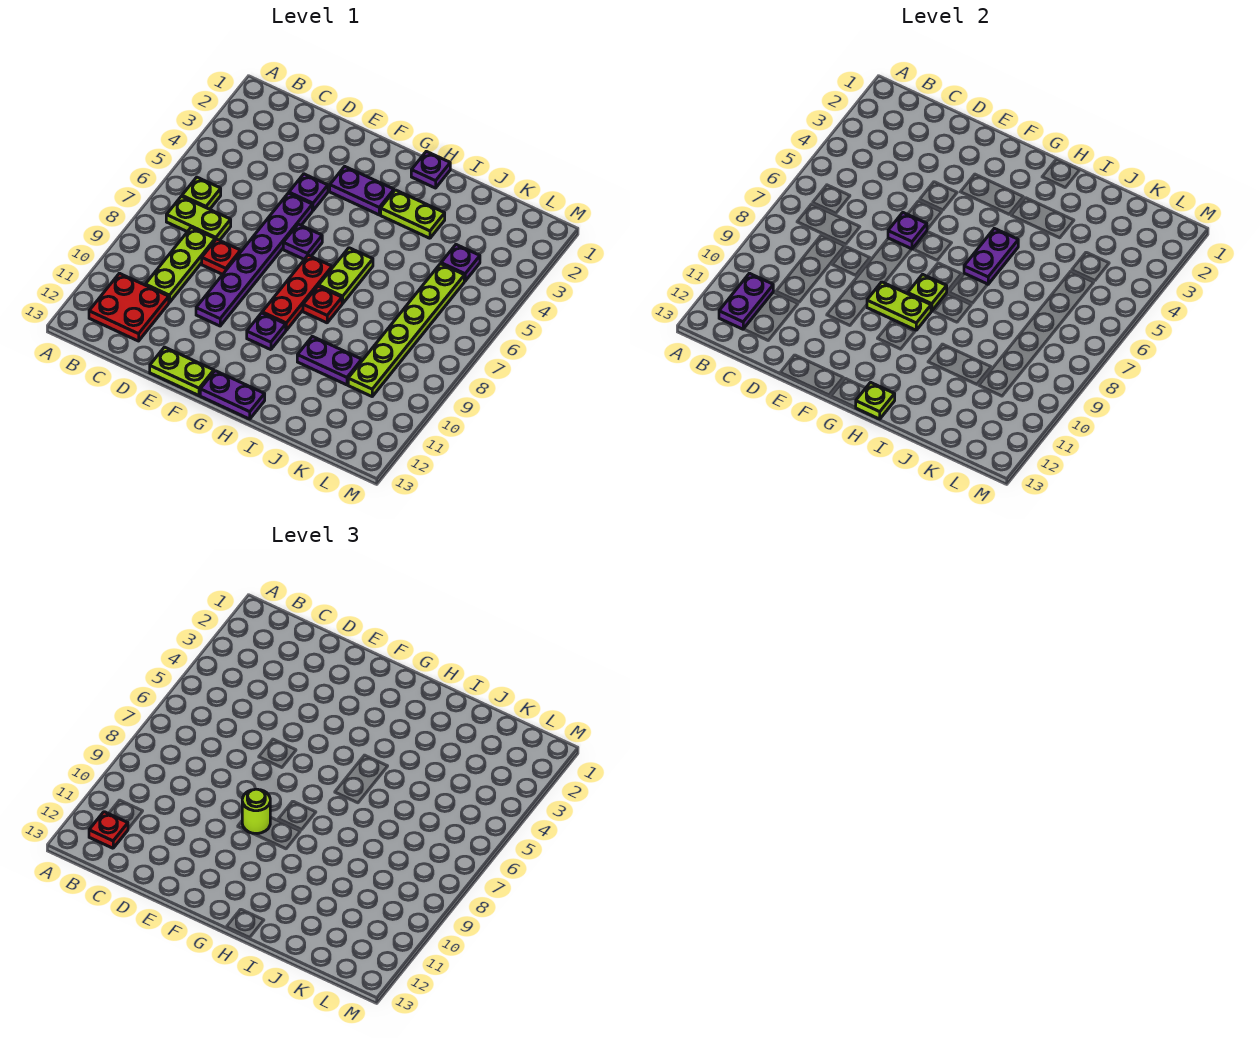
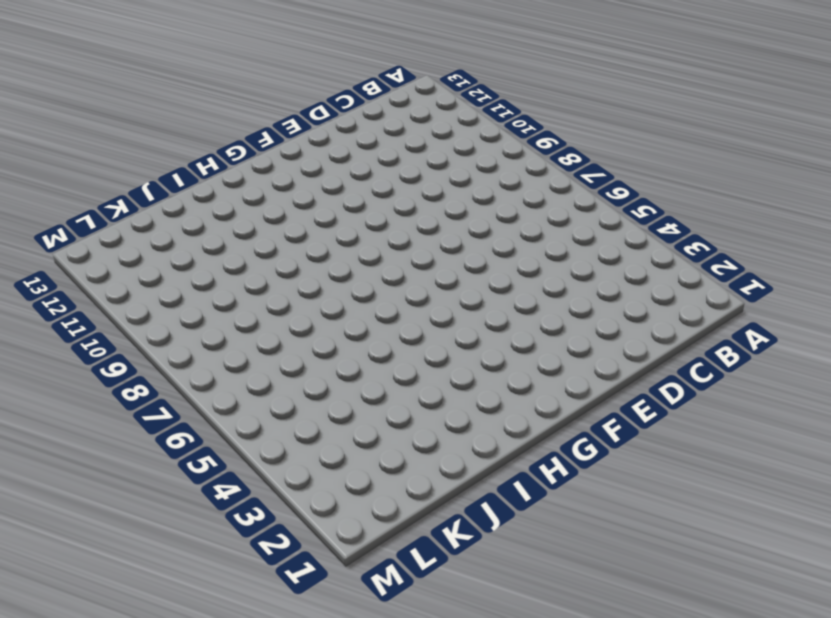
none -> lime 1x1 plate [182,177,221,209]
none -> lime 1x2 plate [166,196,231,240]
none -> red 2x2 plate [89,273,169,341]

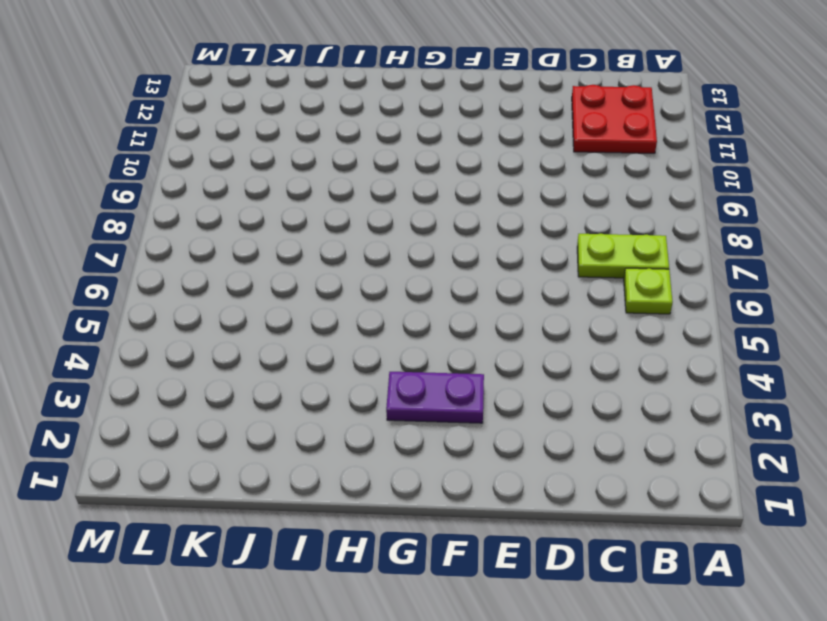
none -> lime 1x3 plate [145,227,215,303]
none -> red 1x1 plate [202,239,241,274]
none -> purple 1x1 plate [289,174,328,211]

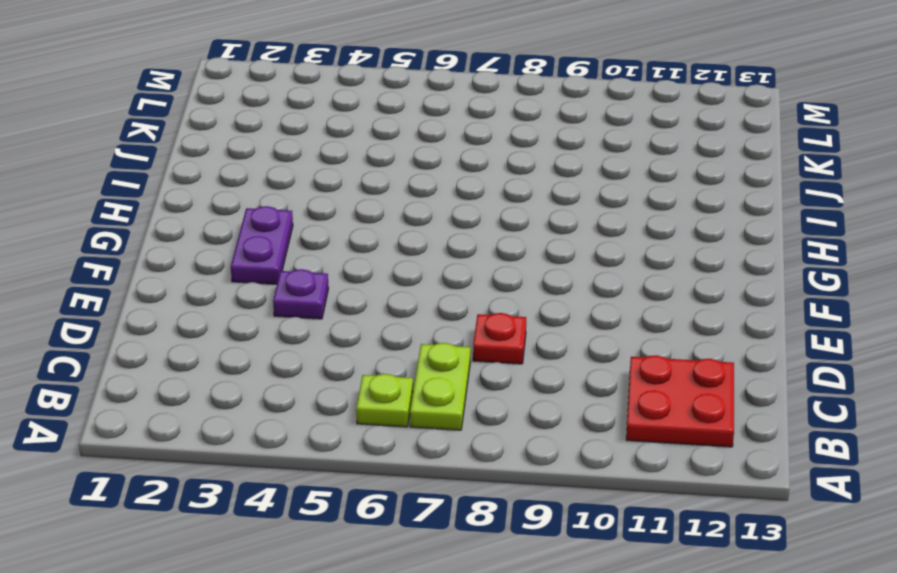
none -> lime 1x3 plate [145,227,215,303]
none -> purple 1x6 plate [196,193,312,326]
none -> lime 1x2 plate [150,347,214,396]

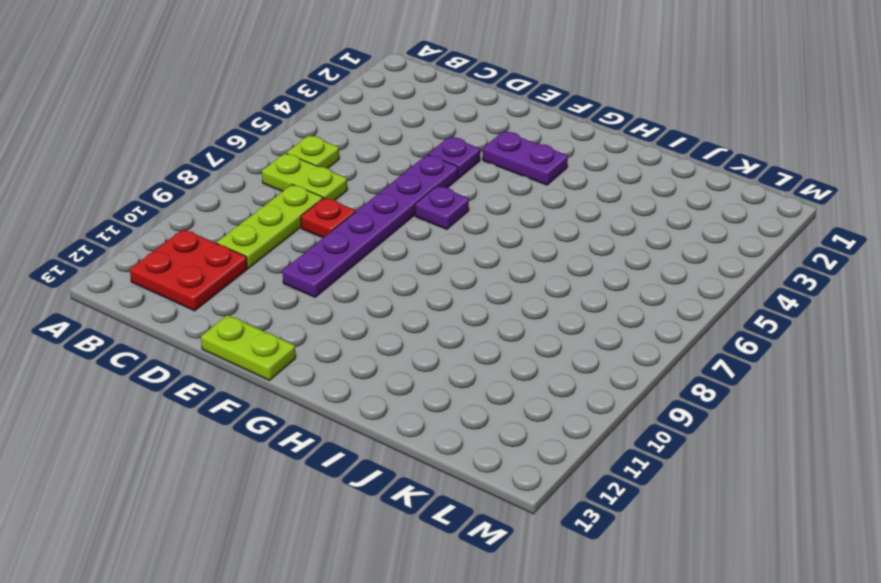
none -> red 1x3 plate [262,255,332,330]
none -> purple 1x1 plate [247,313,286,350]
none -> purple 1x2 plate [200,371,265,419]

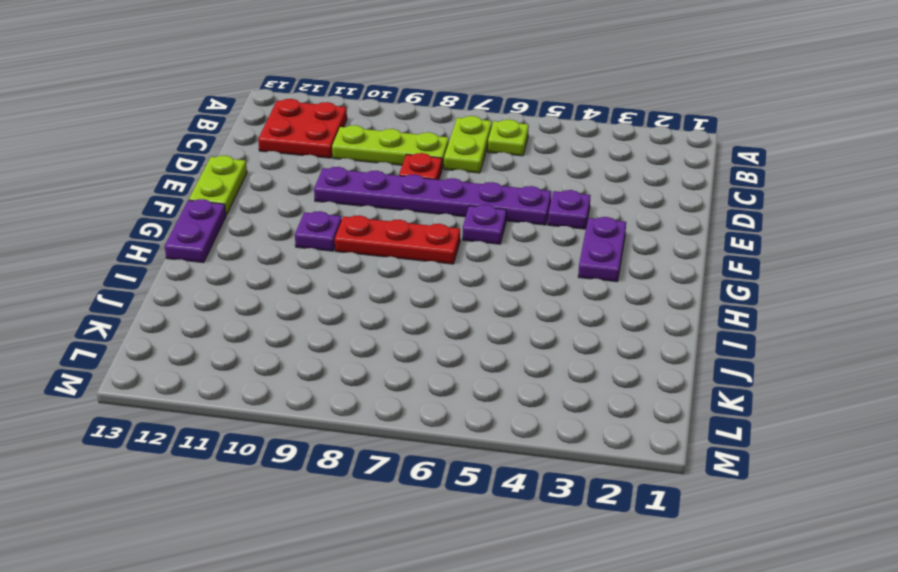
none -> purple 1x1 plate [411,151,450,188]
none -> lime 1x2 plate [381,190,445,238]
none -> lime 1x2 plate [319,248,373,304]

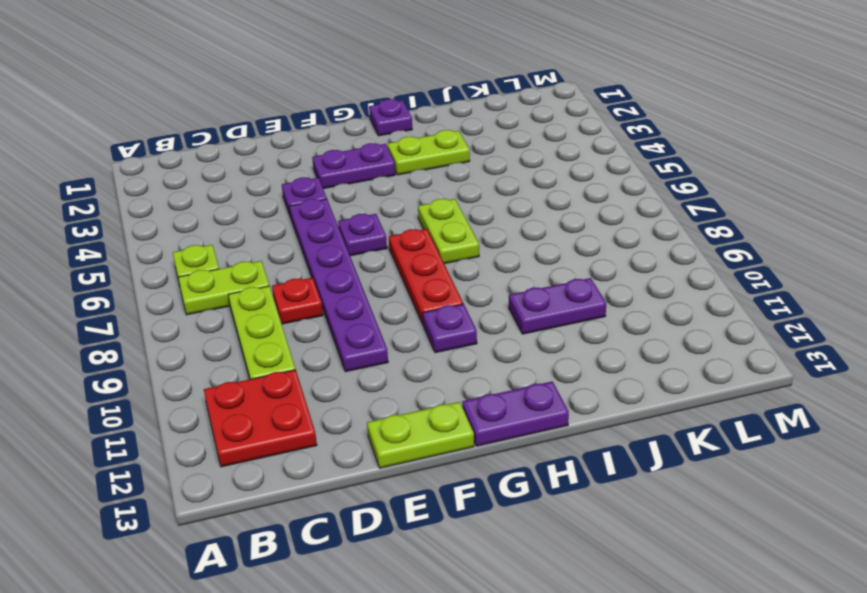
none -> red 1x1 plate [303,286,342,323]
none -> purple 1x1 plate [441,245,480,281]
none -> lime 1x6 plate [348,264,464,396]

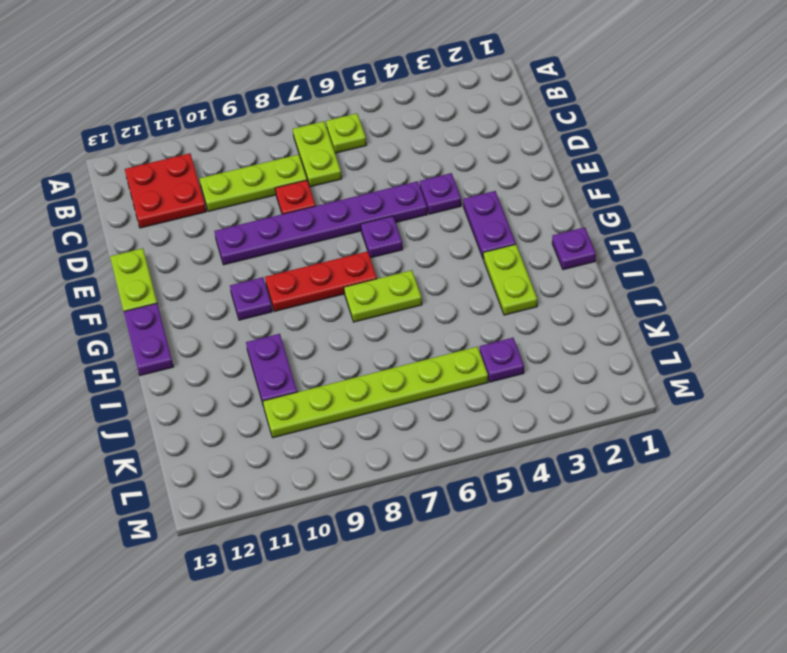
none -> red 1x1 plate [303,286,342,323]
none -> purple 1x2 plate [719,273,773,329]
none -> purple 1x1 plate [888,213,927,249]

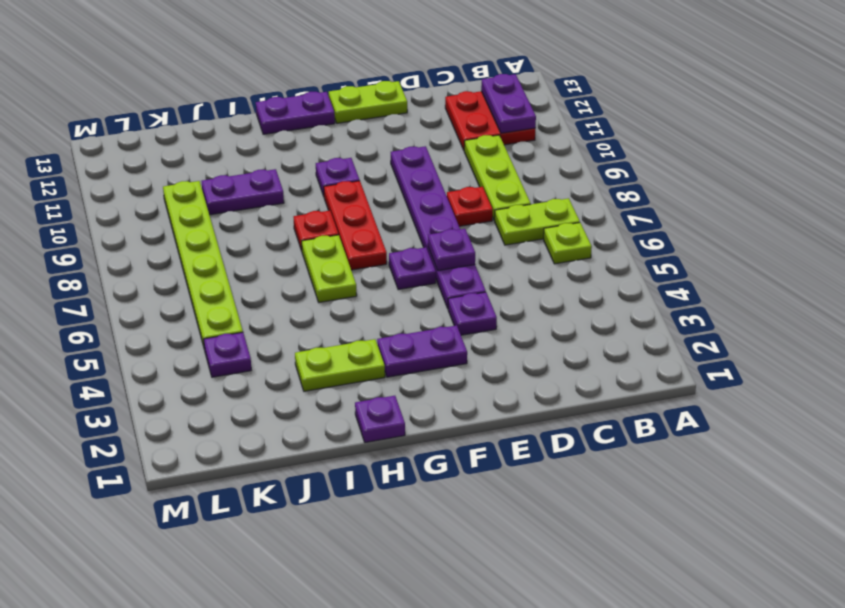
none -> lime 1x2 plate [867,282,931,330]
none -> lime 1x1 plate [908,274,947,311]
none -> purple 1x2 plate [964,228,1018,284]

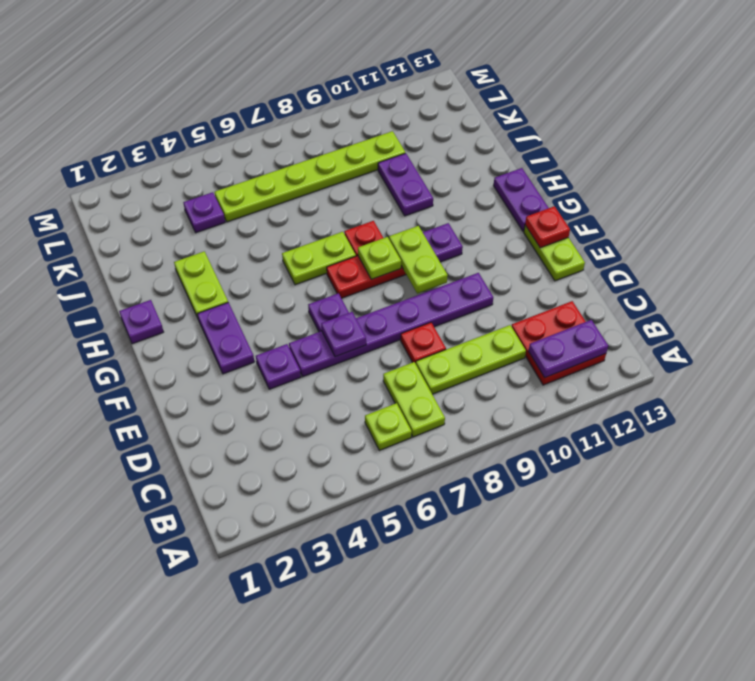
red 1x1 plate [525,206,570,248] -> red 1x1 plate moved to [89,812,128,848]
none -> purple 1x2 plate [964,228,1018,284]
none -> lime 1x1 plate [855,382,895,419]
none -> lime 1x1 round brick [242,789,270,834]

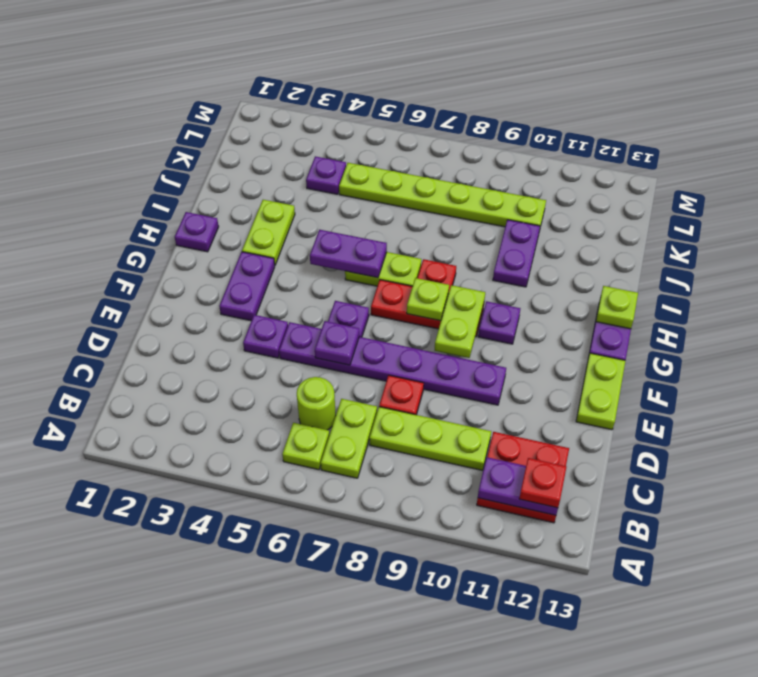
lime 1x1 round brick [297,377,336,430] -> lime 1x1 round brick moved to [242,789,270,834]

